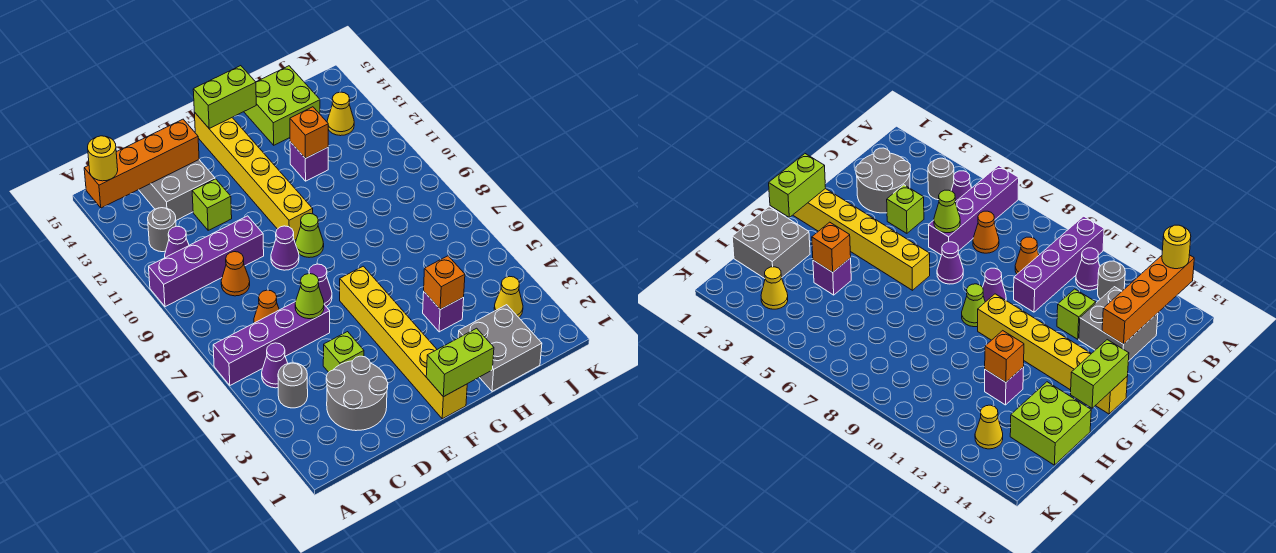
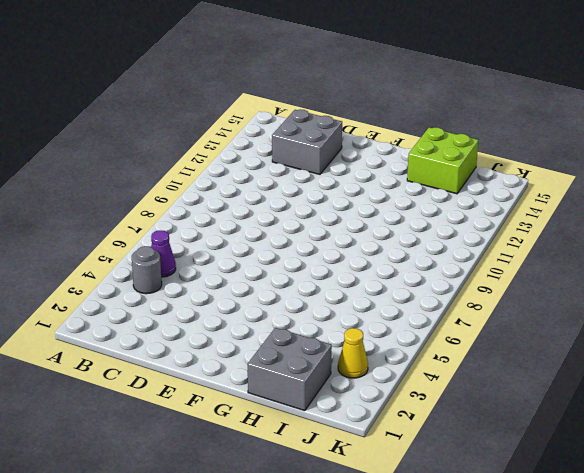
none -> purple 1x4 brick [213,302,330,385]
none -> purple 1x4 brick [149,216,264,307]
none -> purple 1x1 cone [165,226,189,258]
none -> grey 1x1 round brick [148,208,176,252]

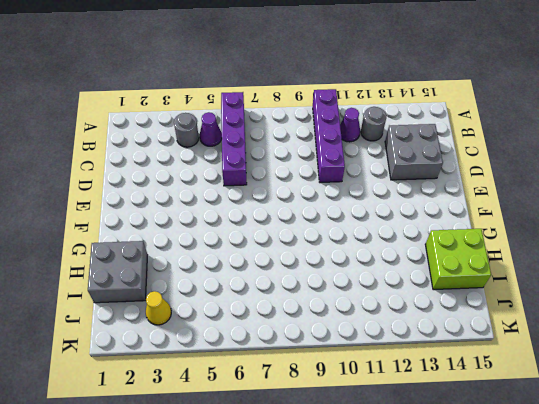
none -> grey 2x2 round brick [326,356,388,431]
none -> orange 1x1 cone [254,290,279,323]
none -> orange 1x1 cone [221,252,250,296]
none -> lime 1x1 brick [323,332,364,372]

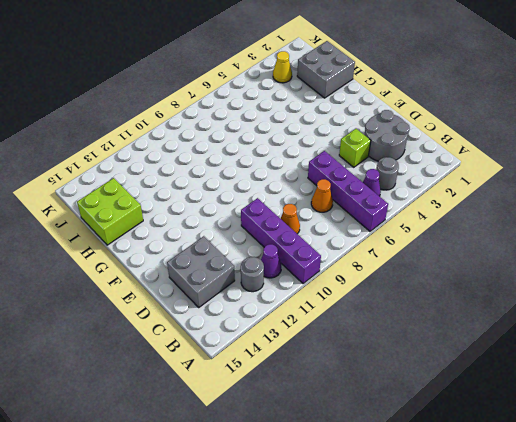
none -> lime 1x1 brick [192,179,232,230]
none -> purple 1x1 cone [309,264,332,306]
none -> purple 1x1 cone [271,226,299,270]
none -> yellow 1x6 brick [340,266,467,419]

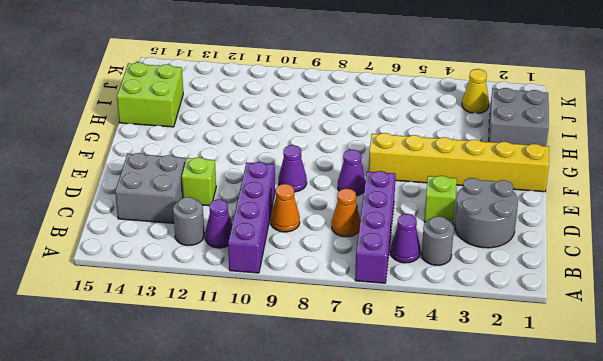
none -> lime 1x1 cone [296,214,324,258]
none -> yellow 1x6 brick [194,112,313,240]
none -> purple 1x1 brick [423,292,464,332]
none -> purple 1x1 brick [290,142,328,181]

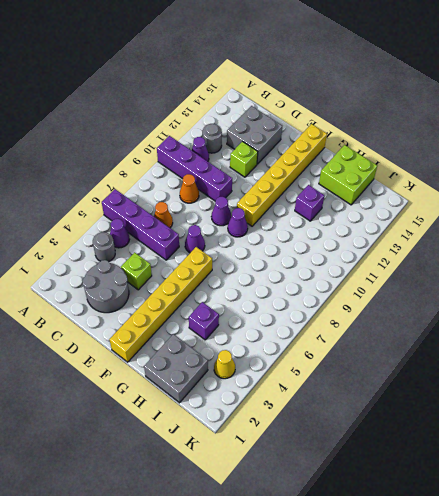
purple 1x1 cone [228,208,248,237] -> lime 1x1 cone [296,214,324,258]
none -> yellow 1x1 cone [327,92,354,136]
none -> orange 1x4 brick [84,119,199,208]
none -> lime 1x1 cone [295,274,324,319]
none -> lime 1x2 brick [426,328,494,397]

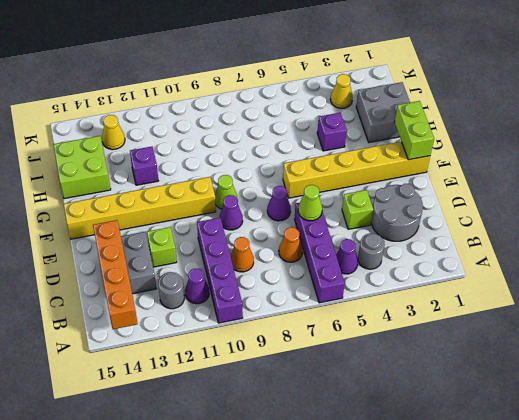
none -> lime 1x2 brick [193,66,256,128]
none -> orange 1x1 brick [424,256,465,309]
none -> orange 1x1 brick [290,107,328,158]
none -> yellow 1x1 round brick [88,136,118,181]

